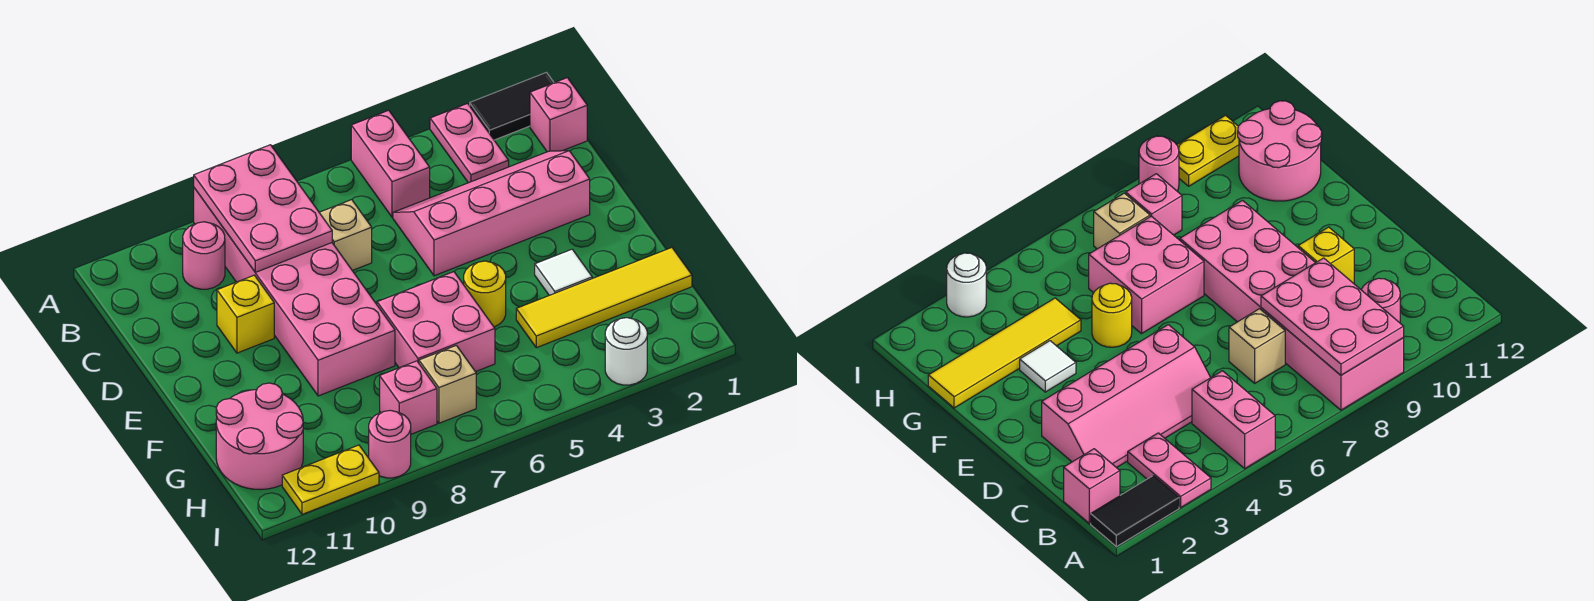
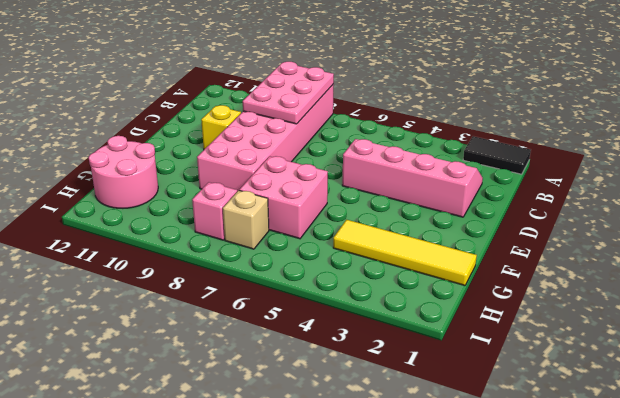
none -> pink 1x2 plate [430,104,509,183]
none -> pink 1x2 brick [351,110,430,217]
none -> pink 1x1 brick [530,78,587,152]

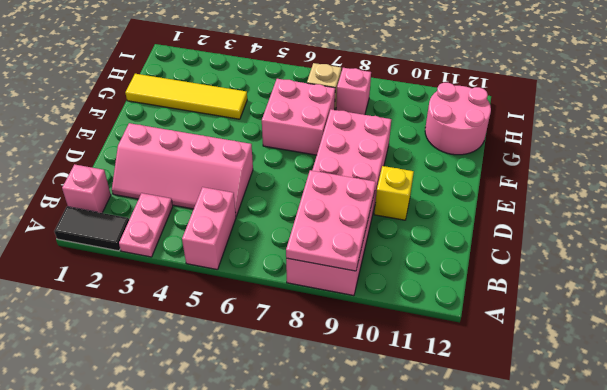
none -> pink 1x1 round brick [183,222,225,289]
none -> tan 1x1 brick [319,200,372,271]
none -> white 1x1 tile [535,249,592,295]

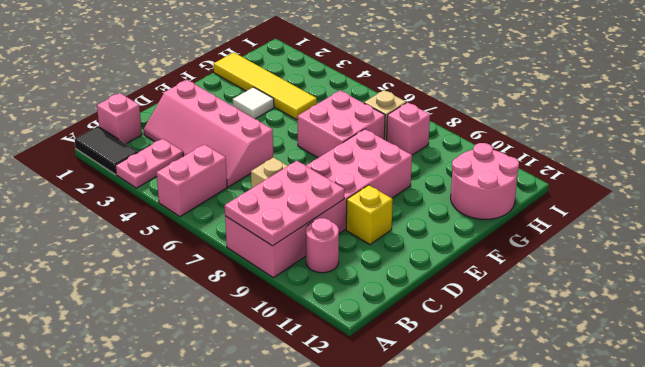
none -> yellow 1x1 round brick [464,261,506,327]
none -> white 1x1 round brick [605,318,647,385]
none -> pink 1x1 round brick [369,410,411,478]

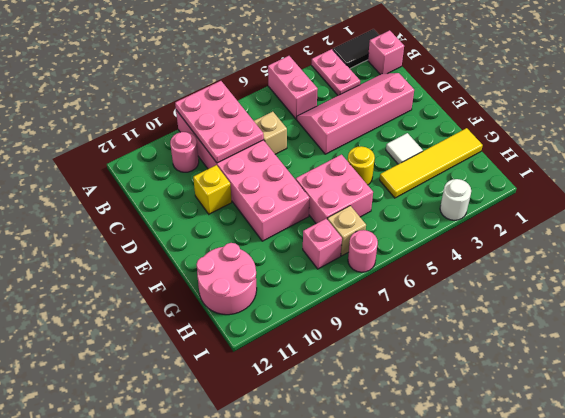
pink 1x1 round brick [348,230,378,272] -> pink 1x1 round brick moved to [369,410,411,478]
none -> yellow 1x2 plate [282,445,379,514]

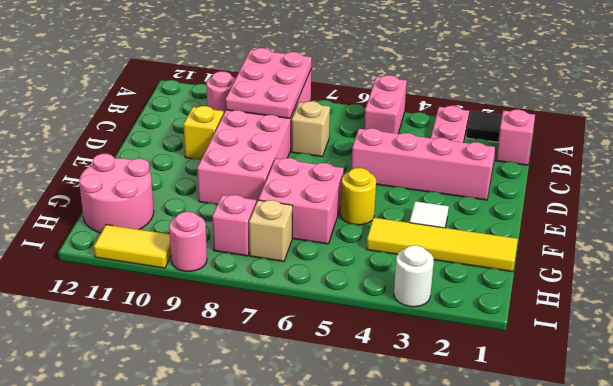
yellow 1x2 tile [94,225,171,268] -> yellow 1x2 plate [282,445,379,514]

